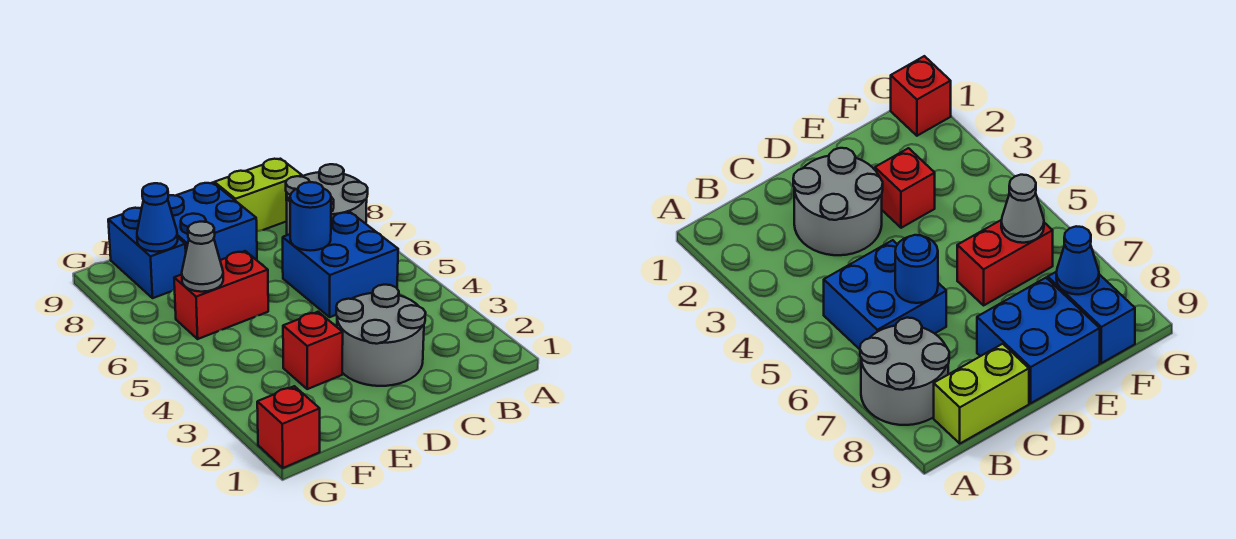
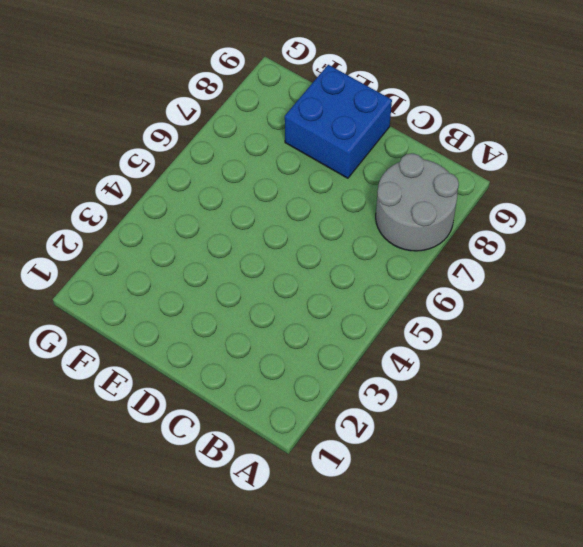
none -> blue 2x2 brick [283,212,398,317]
none -> lime 1x2 brick [214,159,302,231]
none -> grey 2x2 round brick [336,285,426,386]

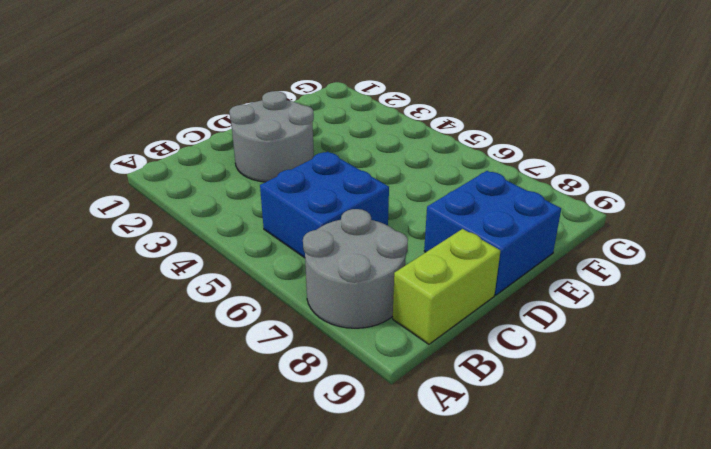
none -> red 1x1 brick [283,312,343,389]
none -> red 1x2 brick [174,251,268,339]
none -> blue 1x2 brick [108,207,186,298]

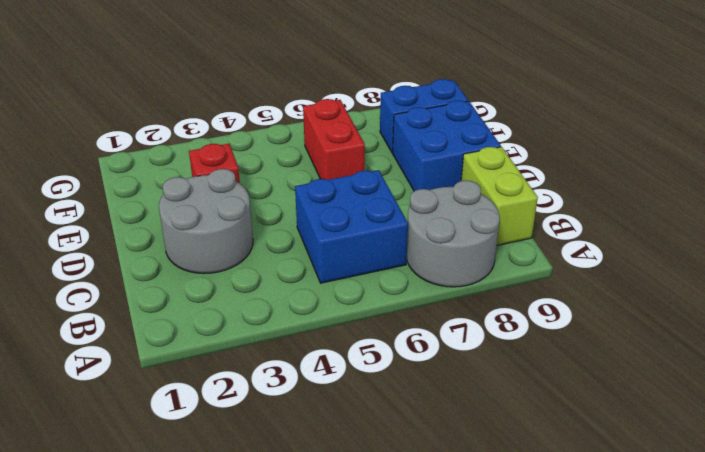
none -> red 1x1 brick [257,386,320,468]
none -> blue 1x1 round brick [290,182,331,251]
none -> grey 1x1 cone [182,222,223,292]

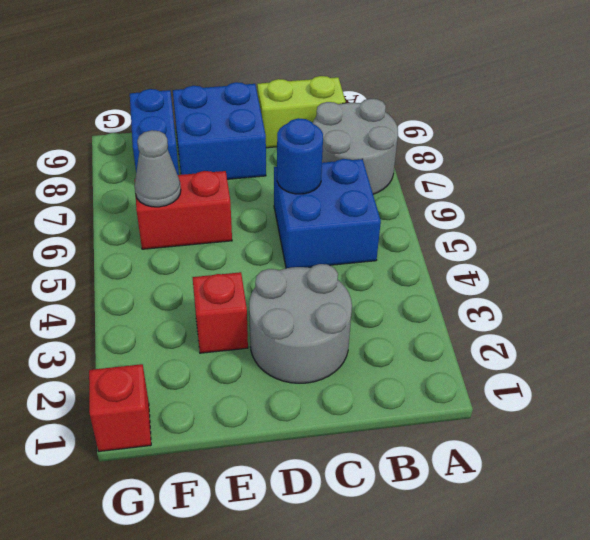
none -> blue 1x1 cone [137,183,178,252]

